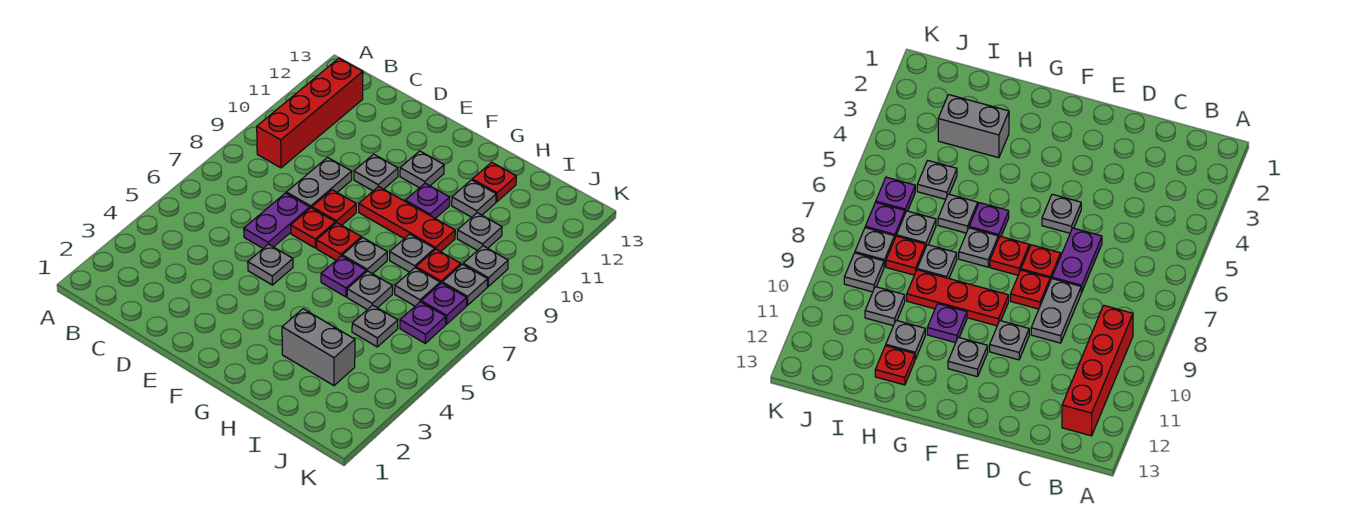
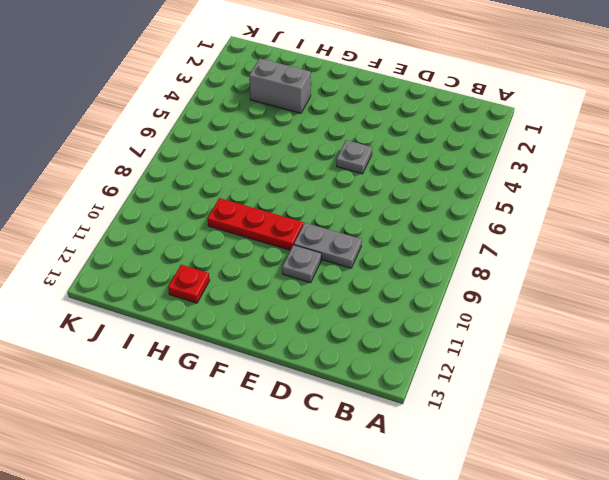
grey 1x2 plate [294,223,362,268] -> grey 1x2 plate turned to [286,158,352,208]
none -> red 1x4 brick [257,58,363,168]
none -> purple 1x2 plate [244,193,310,248]
none -> red 1x1 plate [291,208,335,248]

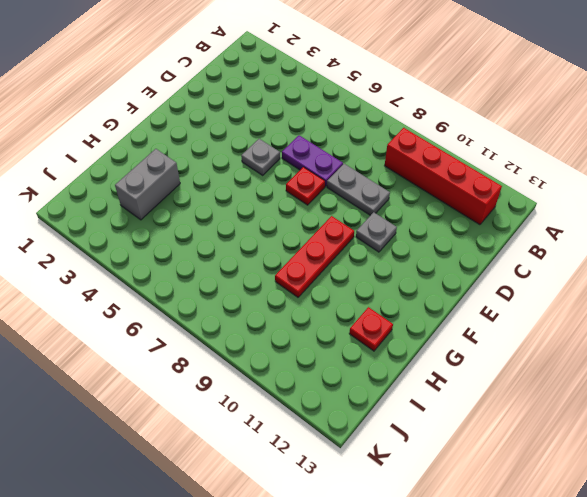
none -> red 1x1 plate [312,190,356,225]
none -> red 1x1 plate [317,223,361,260]
none -> grey 1x1 plate [400,151,444,188]

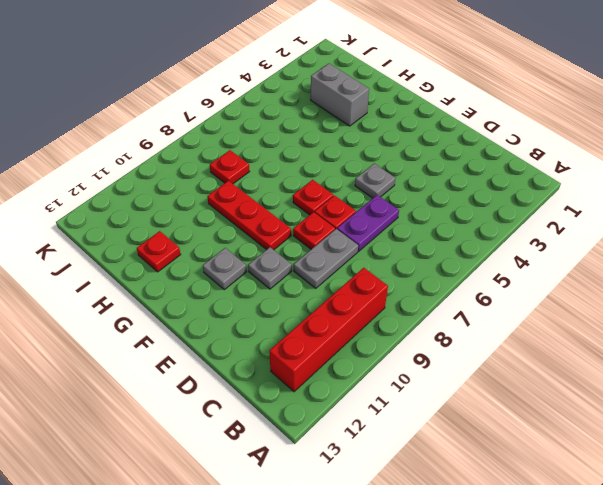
none -> purple 1x1 plate [321,256,366,297]
none -> grey 1x1 plate [342,238,387,274]
none -> purple 1x1 plate [405,183,450,219]

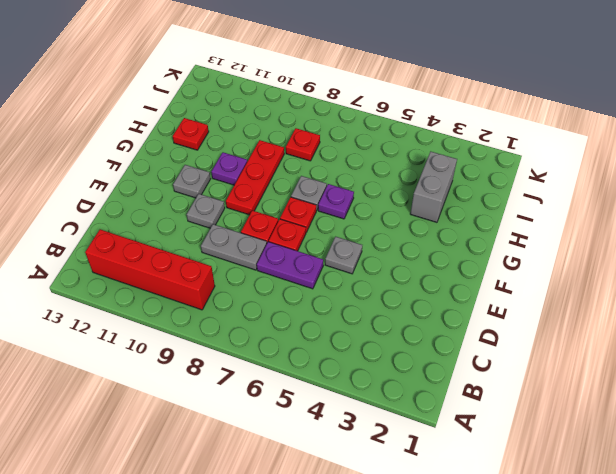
none -> grey 1x1 plate [347,271,393,310]
none -> grey 1x1 plate [390,234,435,272]
none -> grey 1x1 plate [452,180,496,217]

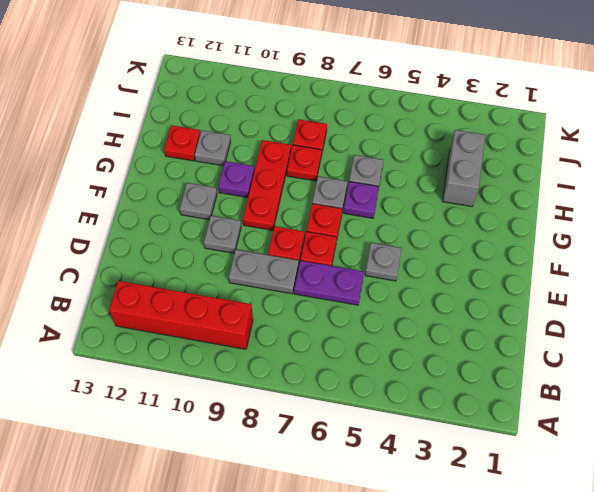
red 1x1 plate [287,145,322,181] -> grey 1x1 plate [390,234,435,272]
none -> grey 1x1 plate [352,305,398,347]
none -> grey 1x1 plate [395,268,440,306]
none -> grey 1x1 plate [457,213,502,251]

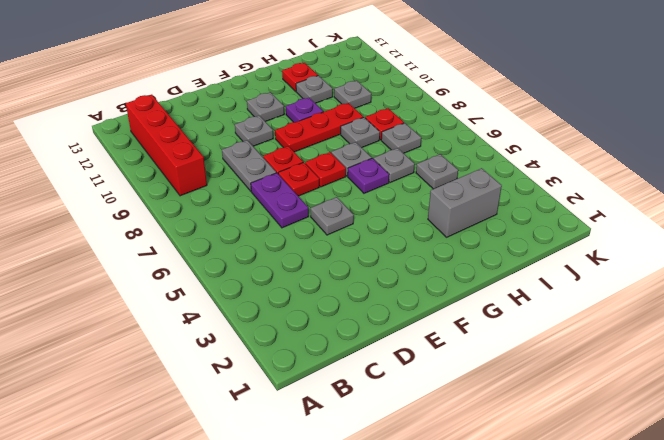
none -> purple 1x1 plate [400,302,446,343]
none -> purple 1x1 plate [421,283,467,324]
none -> grey 1x1 plate [442,264,488,305]

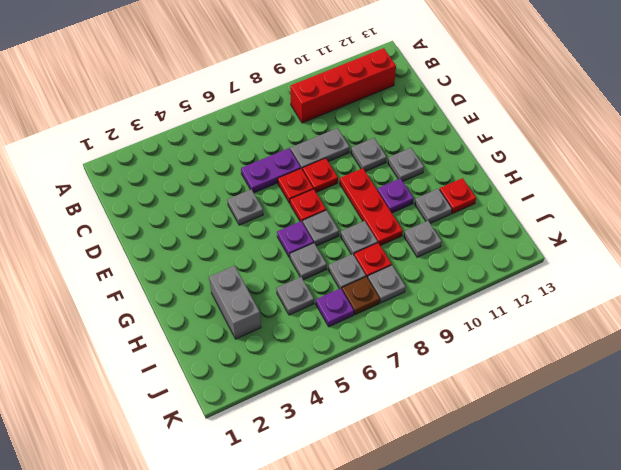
brown 1x1 plate [342,277,380,315] -> purple 1x1 plate [421,283,467,324]
none -> grey 1x1 plate [463,246,508,287]

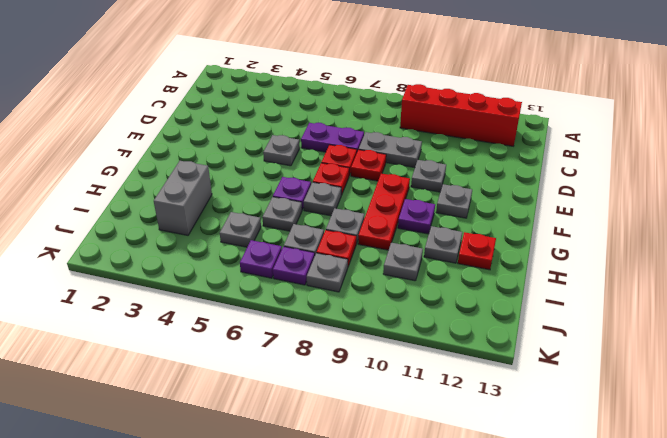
none -> grey 1x1 plate [463,246,508,287]

